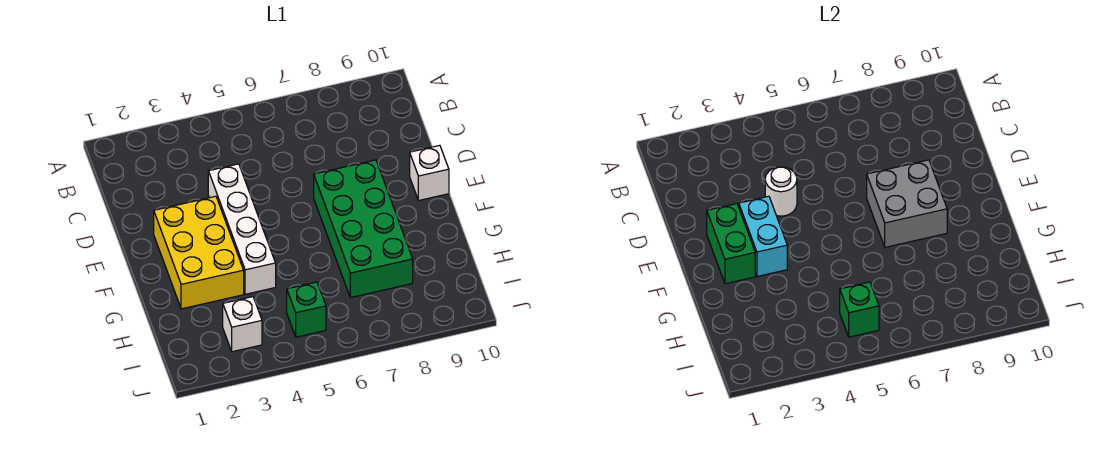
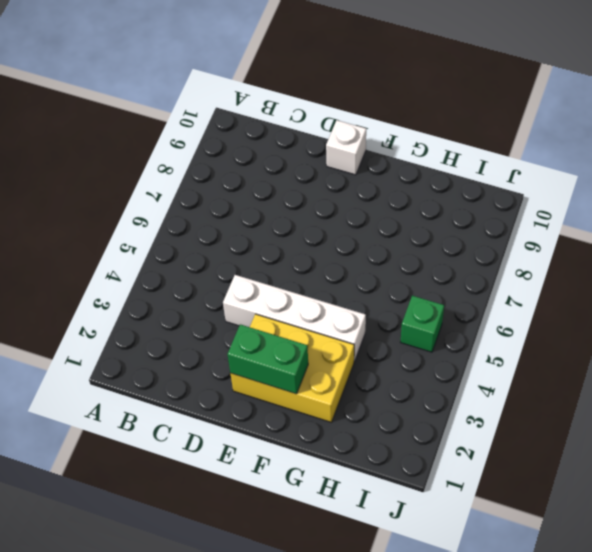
none -> green 2x4 brick [314,160,413,298]
none -> white 1x1 brick [223,297,262,352]

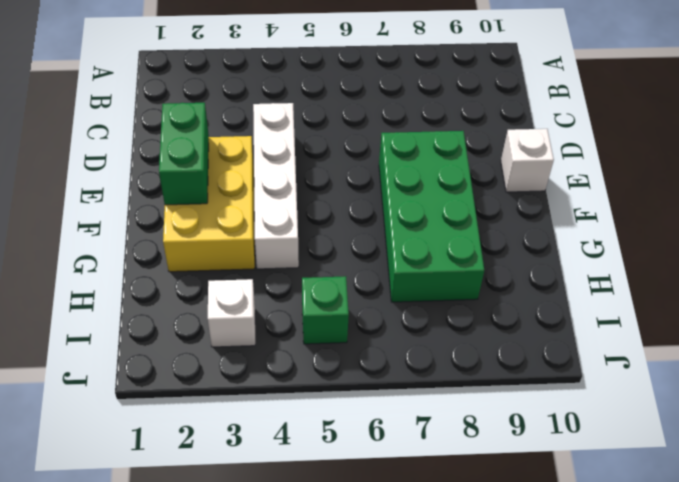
none -> white 1x1 round brick [765,167,797,216]
none -> cyan 1x2 brick [739,196,787,276]

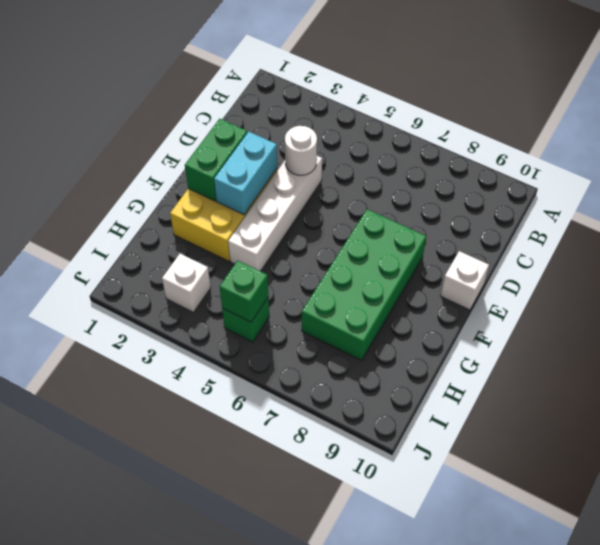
none -> grey 2x2 brick [867,160,947,247]

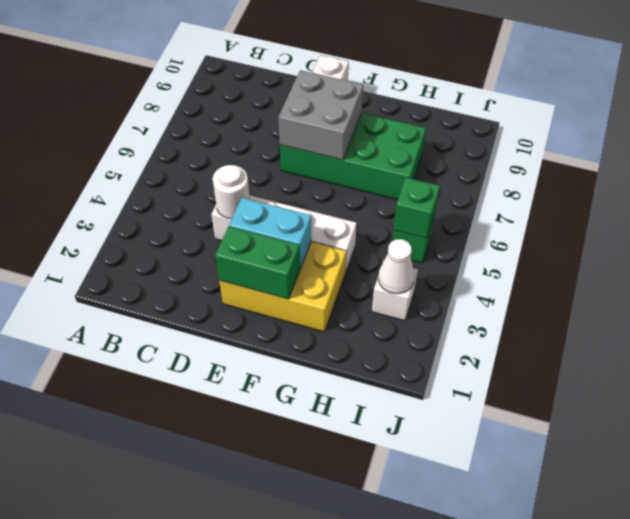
white 1x1 cone [378,239,414,294] -> none

